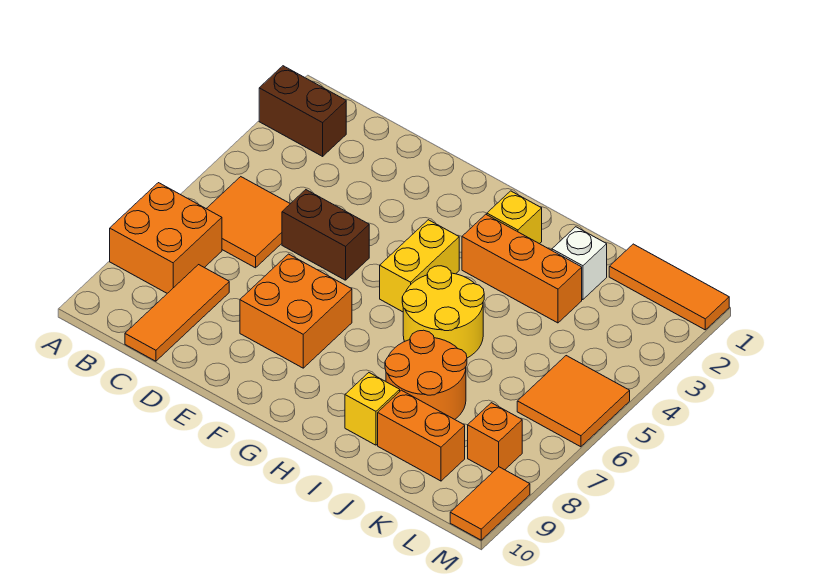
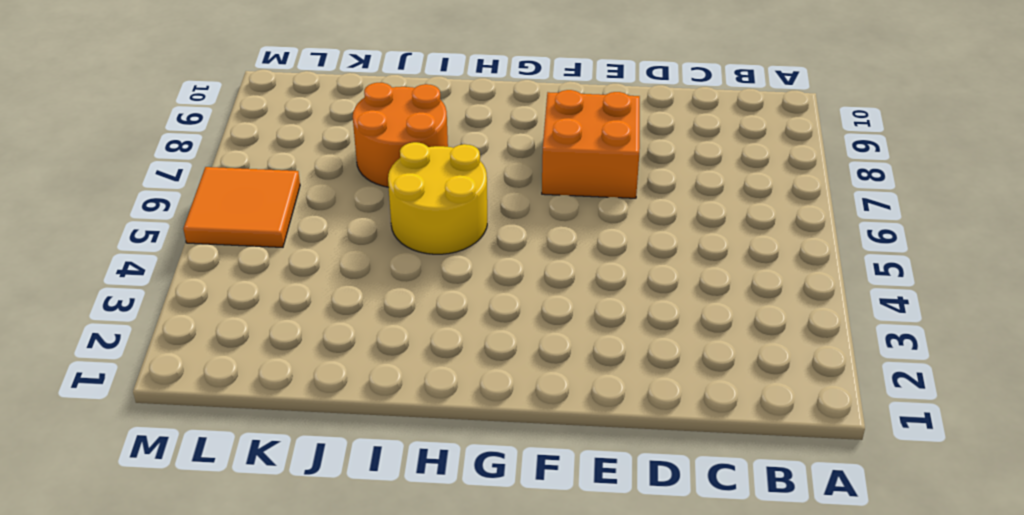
none -> brown 1x2 brick [259,66,346,156]
none -> orange 2x2 brick [110,183,222,293]
none -> orange 2x2 tile [206,177,290,268]

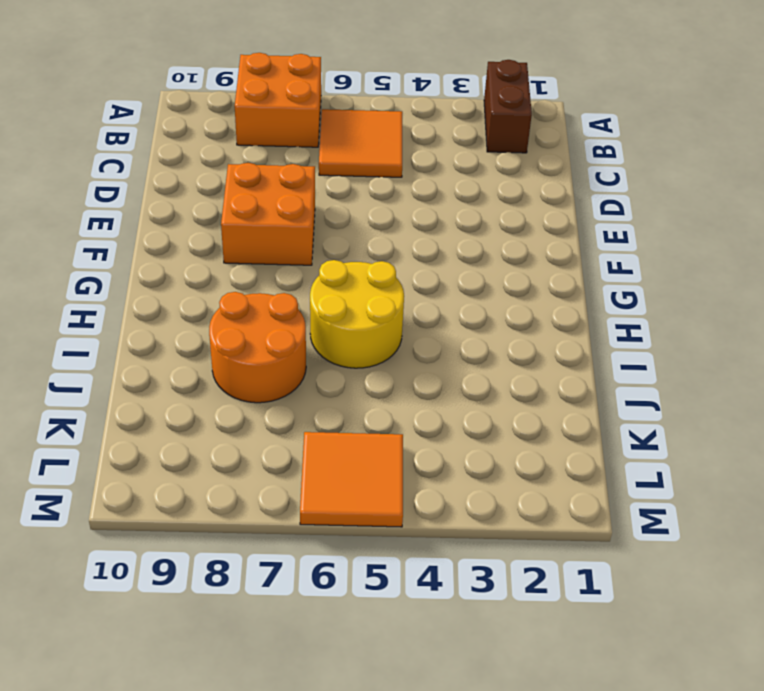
none -> orange 1x3 tile [125,265,229,361]
none -> brown 1x2 brick [282,190,369,280]
none -> yellow 1x2 brick [380,220,459,312]

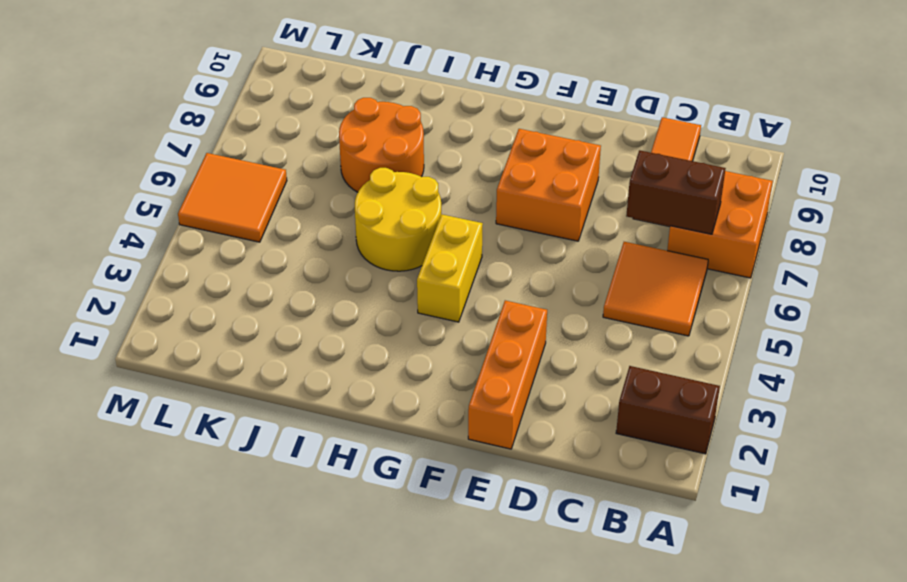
brown 1x2 brick [626,150,726,234] -> brown 1x2 brick moved to [282,190,369,280]
orange 1x3 brick [468,301,547,449] -> orange 1x3 brick turned to [462,214,582,323]
none -> yellow 1x1 brick [487,191,542,244]
none -> yellow 1x1 brick [345,373,400,445]
none -> white 1x1 brick [552,227,607,300]

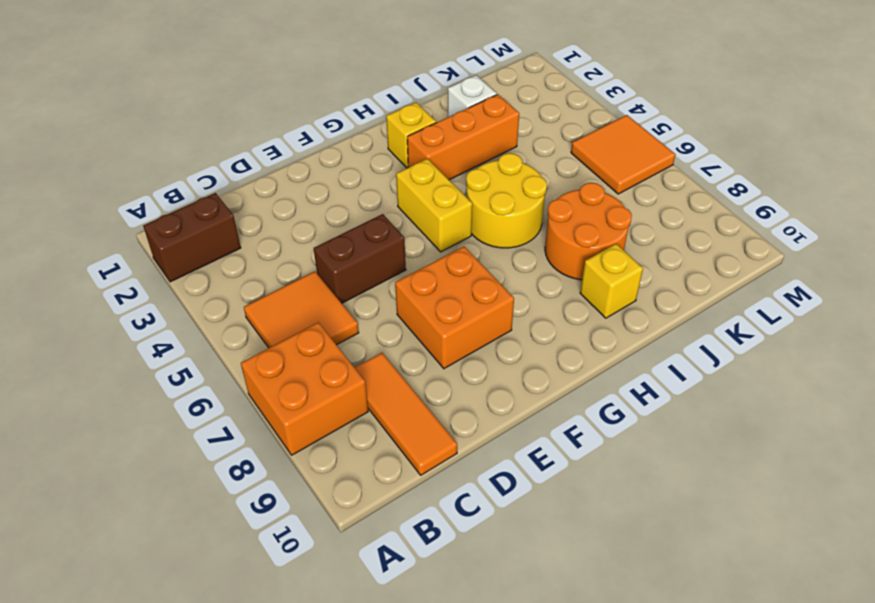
none -> orange 1x2 brick [378,390,465,481]
none -> orange 1x3 tile [609,244,729,330]
none -> orange 1x1 brick [468,403,522,472]

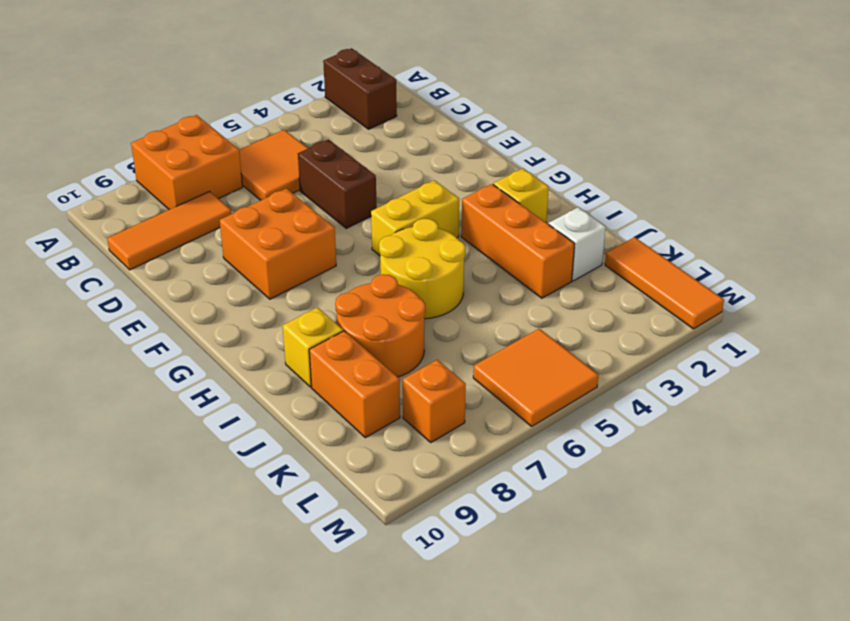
none -> orange 1x2 tile [450,467,530,540]

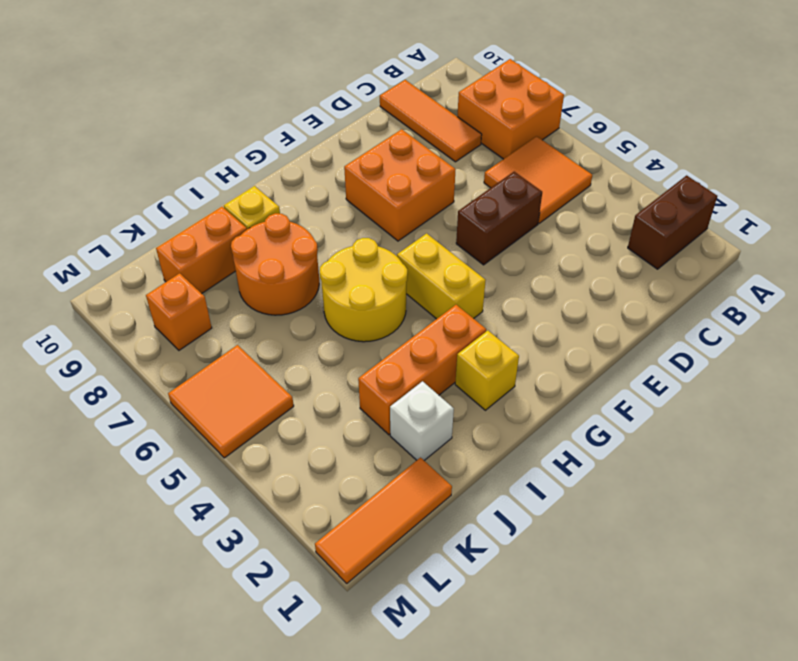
none -> orange 1x2 tile [450,467,530,540]

